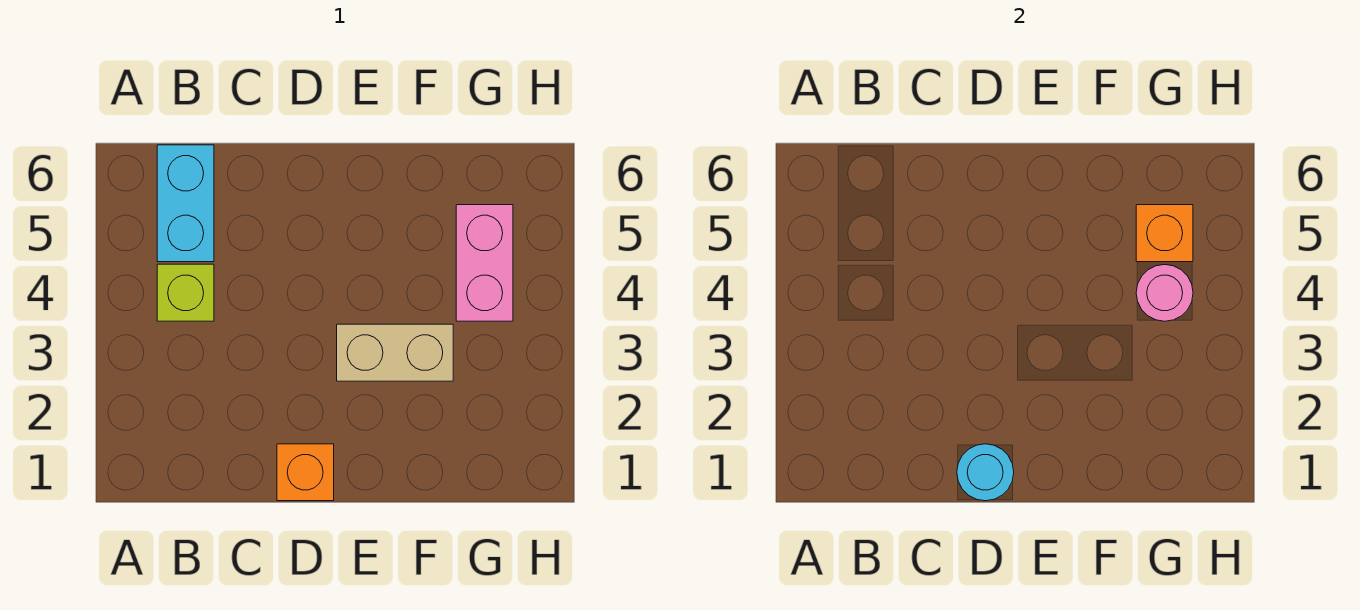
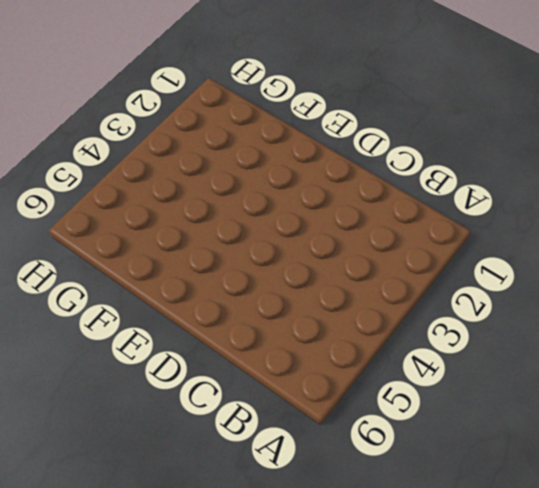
none -> lime 1x1 brick [157,264,214,321]
none -> cyan 1x2 brick [157,145,214,262]

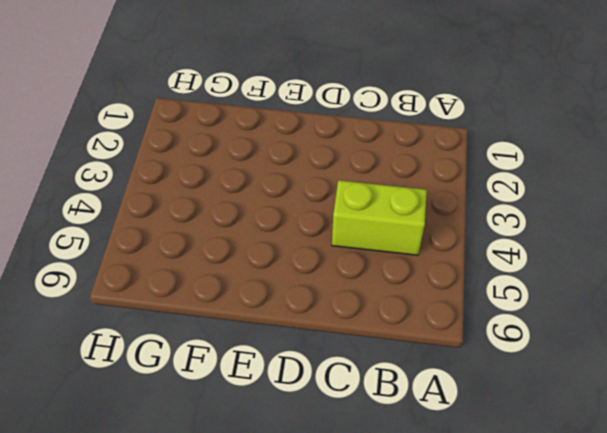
lime 1x2 brick [332,180,427,255] -> lime 1x1 brick [157,264,214,321]
none -> cyan 1x2 brick [157,145,214,262]
none -> orange 1x1 brick [277,444,334,501]

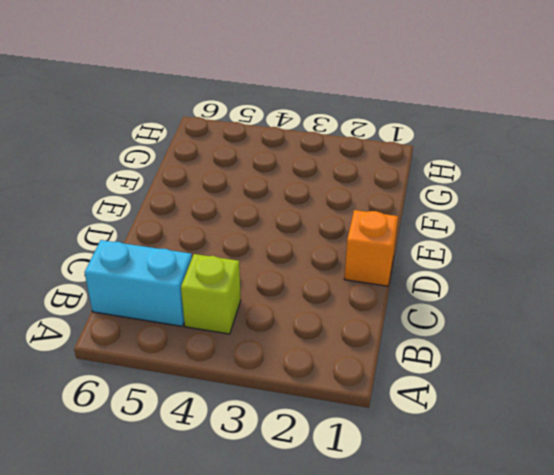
none -> tan 1x2 brick [337,324,453,381]
none -> pink 1x2 brick [456,205,513,321]

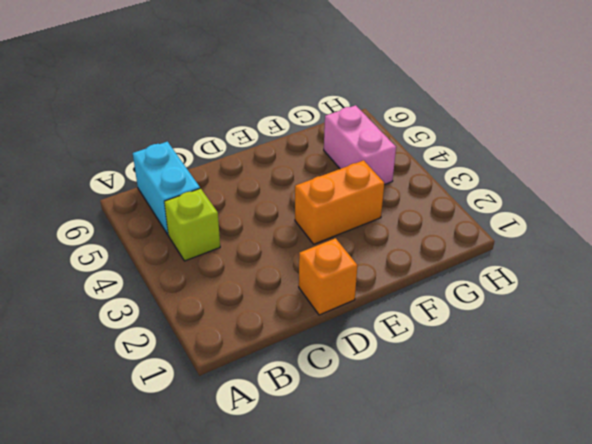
orange 1x2 brick [295,160,384,244] -> tan 1x2 brick [337,324,453,381]
none -> cyan 1x1 round brick [957,444,1014,501]
none -> pink 1x1 round brick [1136,265,1193,321]

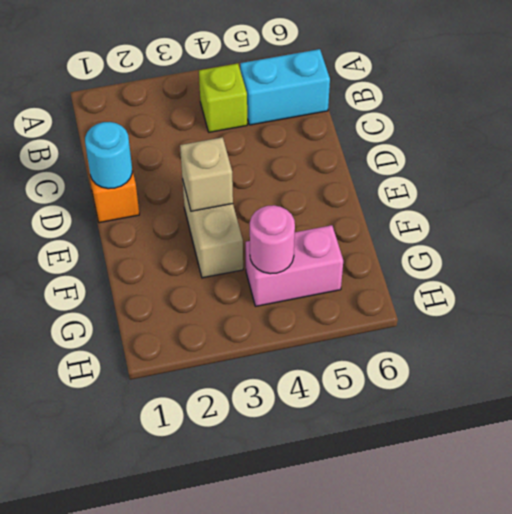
tan 1x1 brick [180,137,233,211] -> none
none -> orange 1x1 brick [1136,205,1193,262]

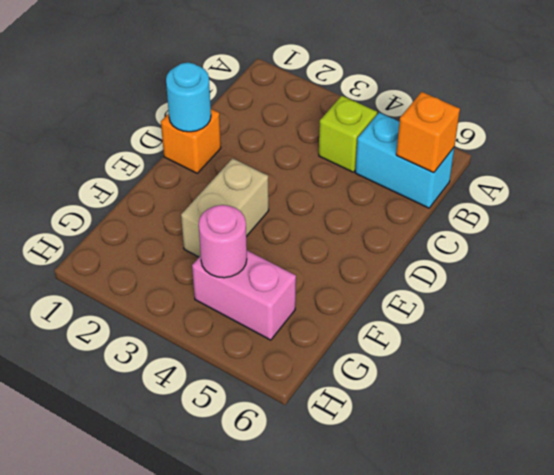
orange 1x1 brick [396,92,460,173] -> orange 1x1 brick moved to [1136,205,1193,262]

